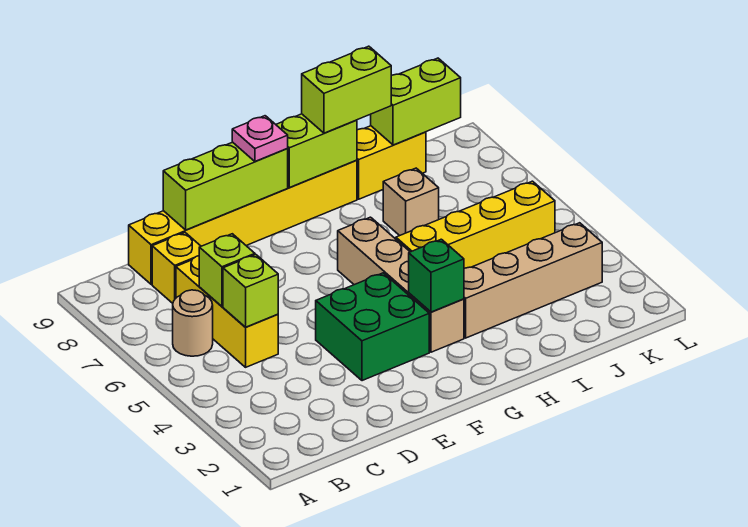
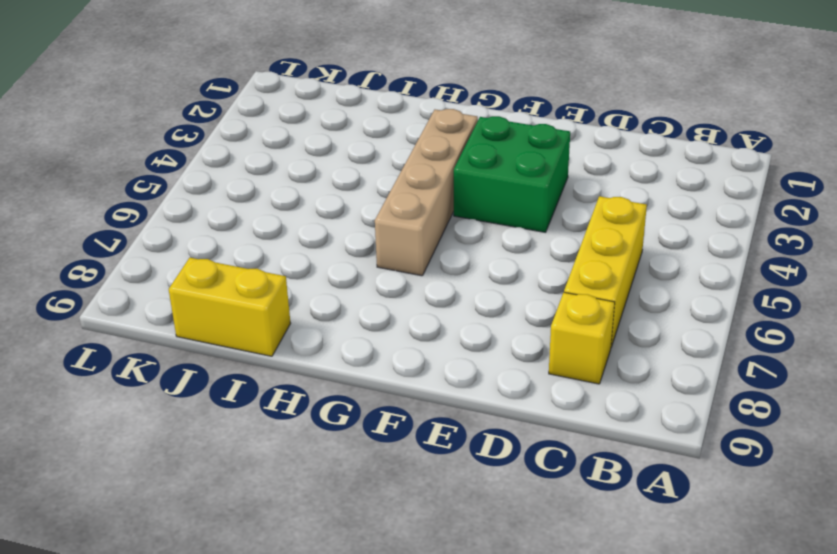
none -> tan 1x1 round brick [173,290,213,356]
none -> yellow 1x6 brick [129,160,357,284]
none -> tan 1x4 brick [464,223,602,338]

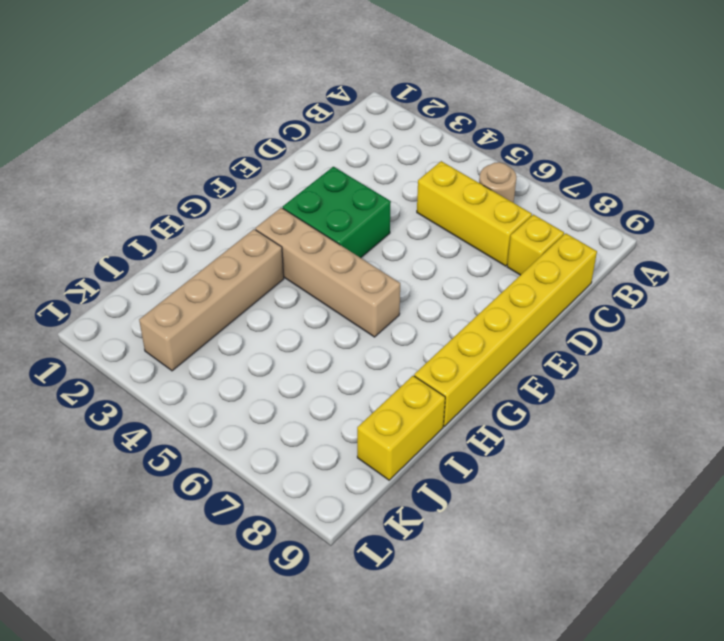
none -> yellow 1x4 brick [396,181,555,268]
none -> tan 1x1 brick [383,168,439,236]
none -> lime 1x1 brick [223,255,278,327]

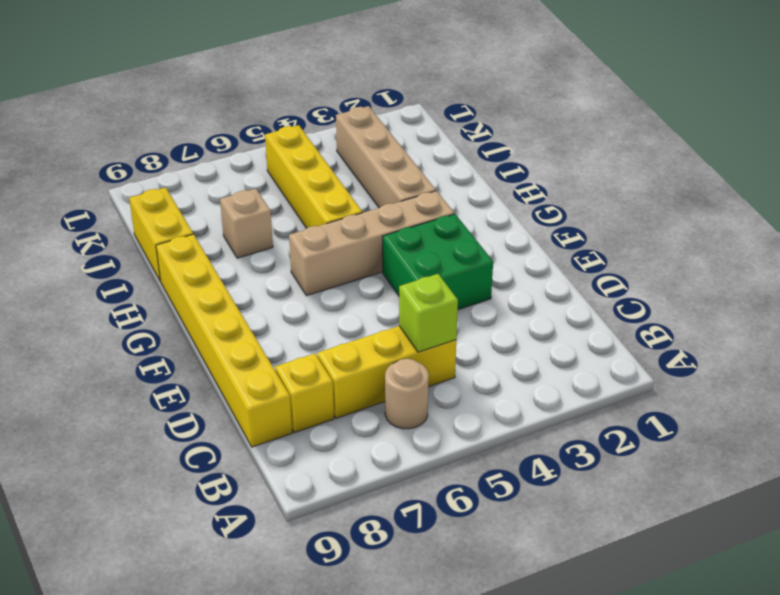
none -> lime 1x1 brick [199,234,255,306]
none -> lime 1x3 brick [163,142,288,230]
none -> green 1x1 brick [409,239,464,312]

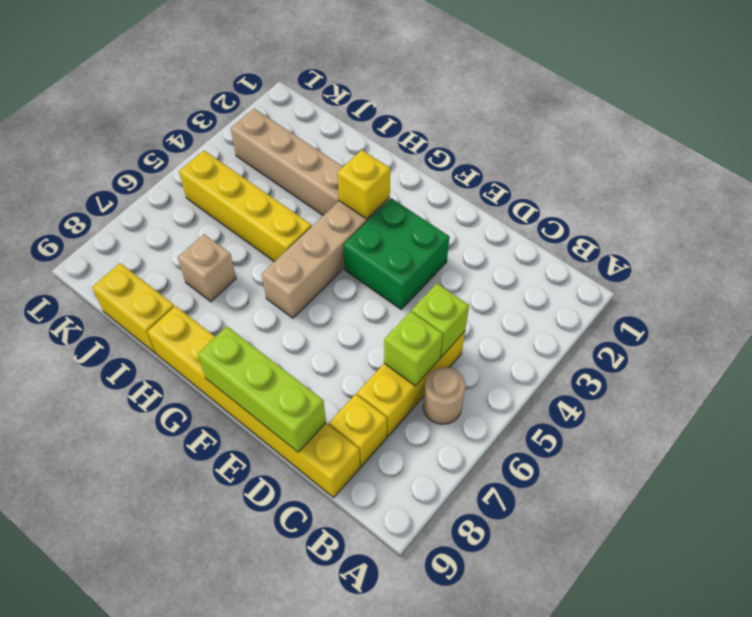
yellow 1x1 brick [338,150,390,219] -> green 1x1 brick [409,239,464,312]
none -> lime 1x2 brick [276,114,357,188]
none -> lime 1x2 brick [371,58,461,145]
none -> pink 1x1 plate [232,116,288,161]

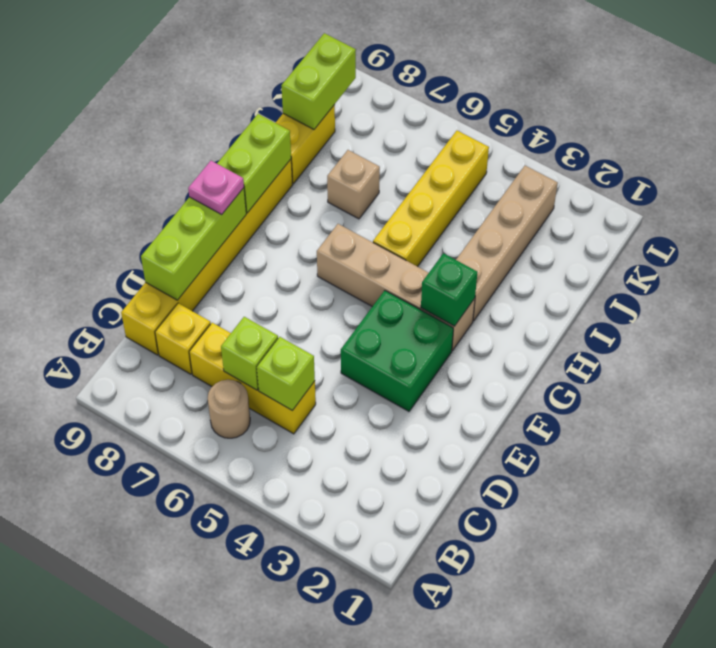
none -> lime 1x2 brick [302,46,391,133]

